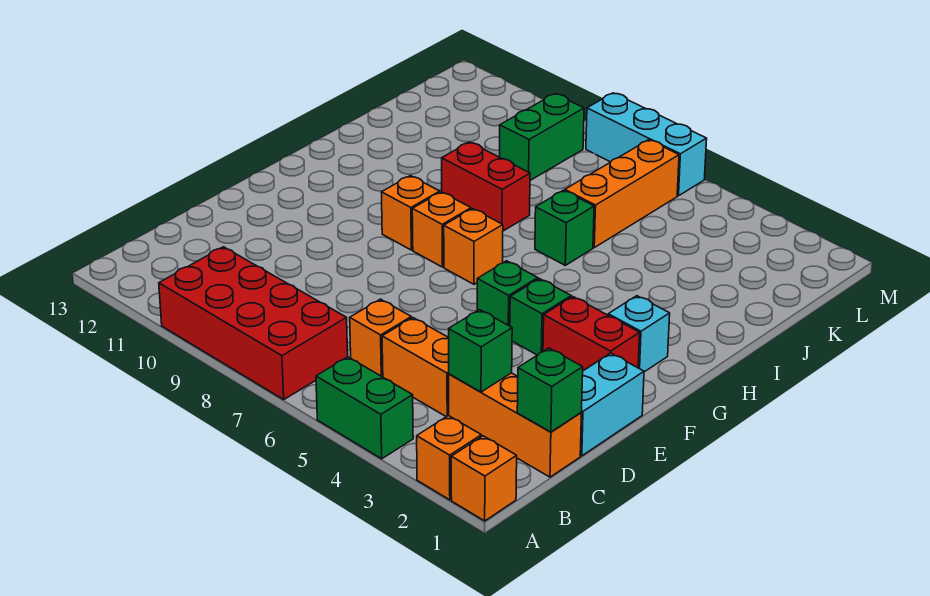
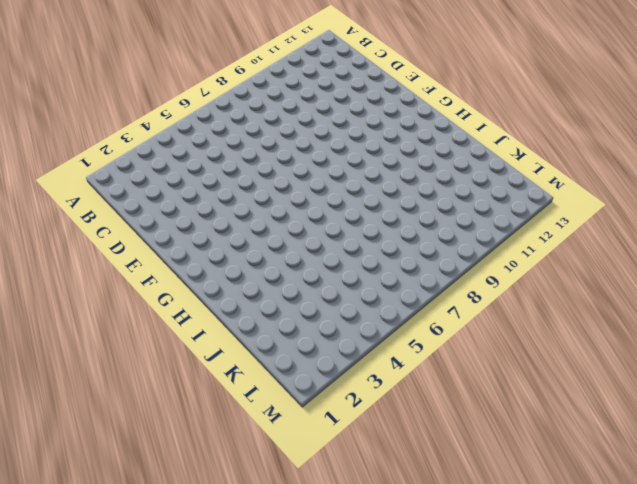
none -> orange 1x1 brick [451,436,517,521]
none -> orange 1x1 brick [417,416,481,500]
none -> green 1x2 brick [316,357,413,459]

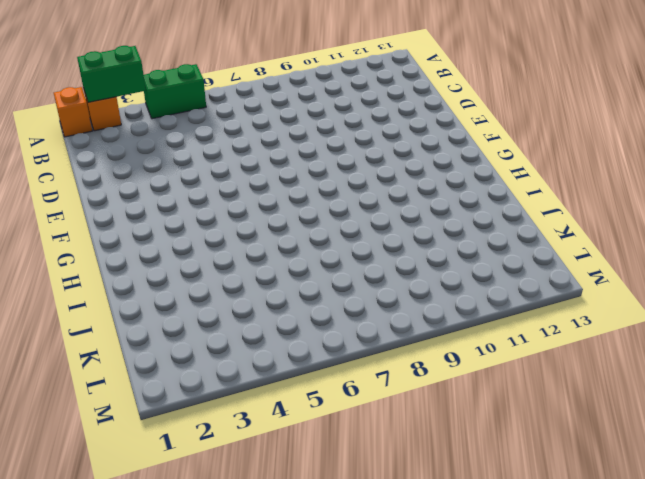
green 1x2 brick [77,46,146,102] -> green 1x2 brick turned to [500,94,584,180]
none -> red 2x4 brick [159,247,348,399]
none -> orange 1x3 brick [449,373,581,477]
none -> orange 1x2 brick [382,318,449,417]

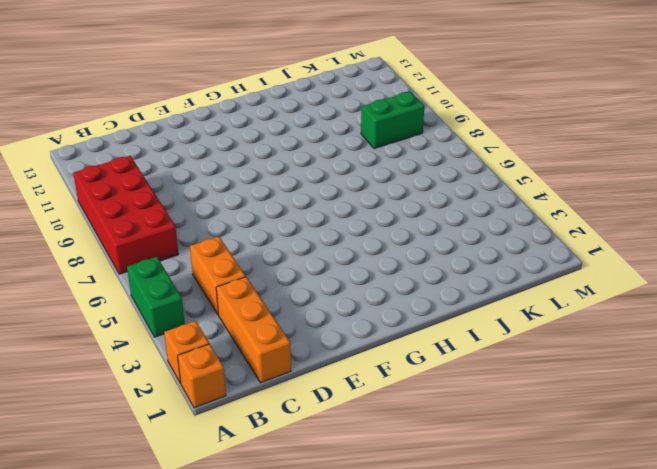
none -> orange 1x1 brick [350,299,411,377]
none -> cyan 1x2 brick [580,353,644,456]
none -> red 1x2 brick [543,297,640,371]

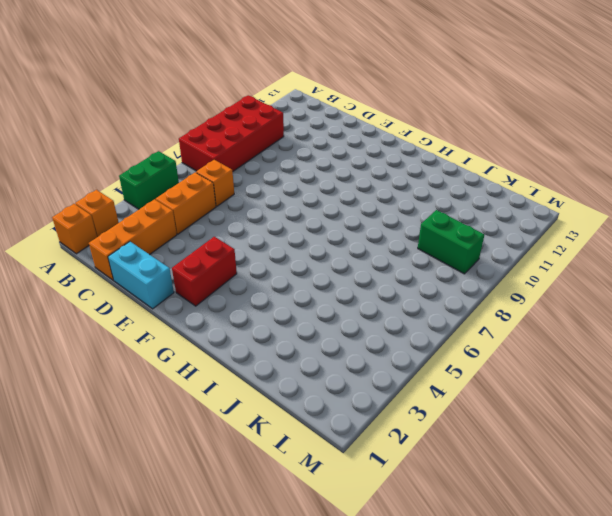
none -> green 1x1 brick [510,279,571,355]
none -> green 1x1 brick [477,261,538,326]
none -> cyan 1x1 brick [608,296,670,372]

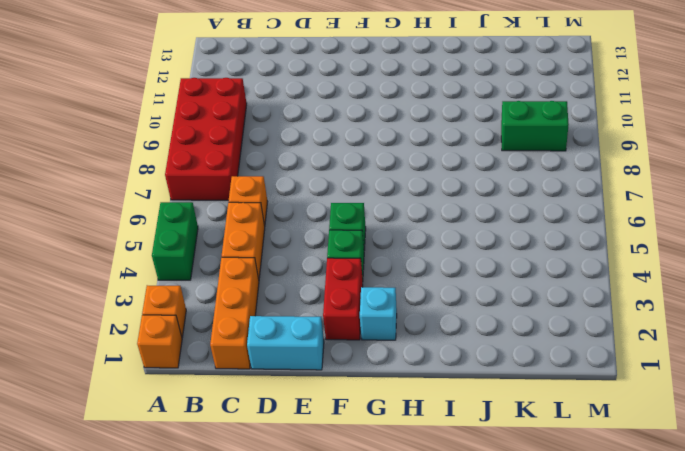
none -> orange 1x1 brick [444,209,503,284]
none -> orange 1x1 brick [412,192,471,267]
none -> orange 1x1 brick [381,176,440,250]

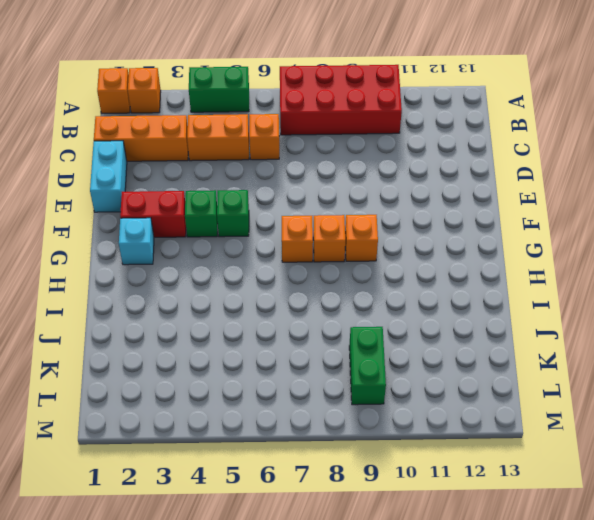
none -> green 1x1 brick [535,190,594,265]
none -> red 1x2 brick [442,142,530,231]
none -> orange 1x3 brick [565,140,679,248]

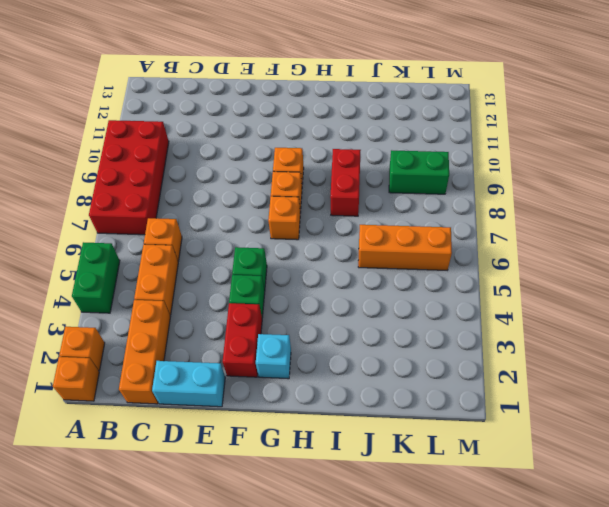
none -> green 1x1 brick [535,190,594,265]
none -> cyan 1x3 brick [586,93,707,196]
none -> green 1x1 brick [517,348,583,432]

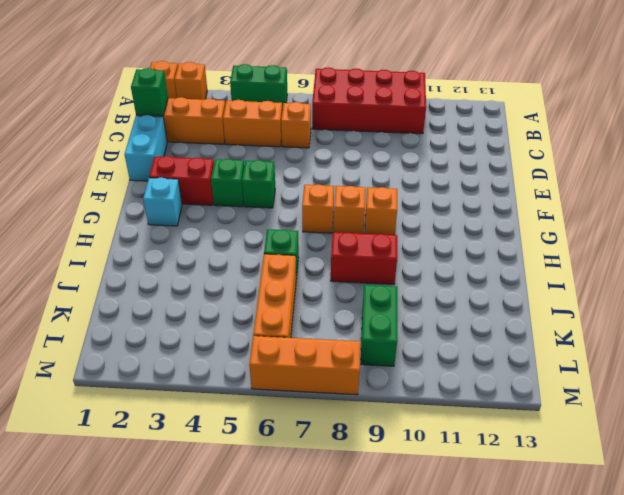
orange 1x3 brick [249,336,361,395] -> cyan 1x3 brick [586,93,707,196]
none -> green 1x1 brick [449,310,512,392]

